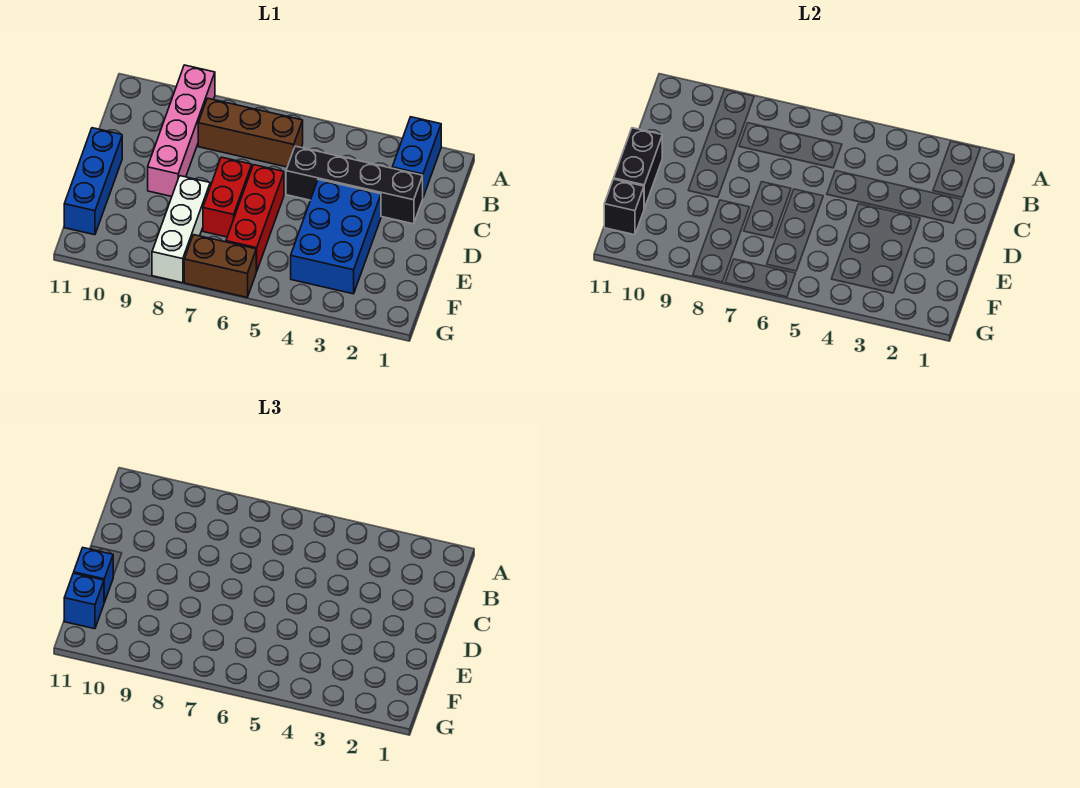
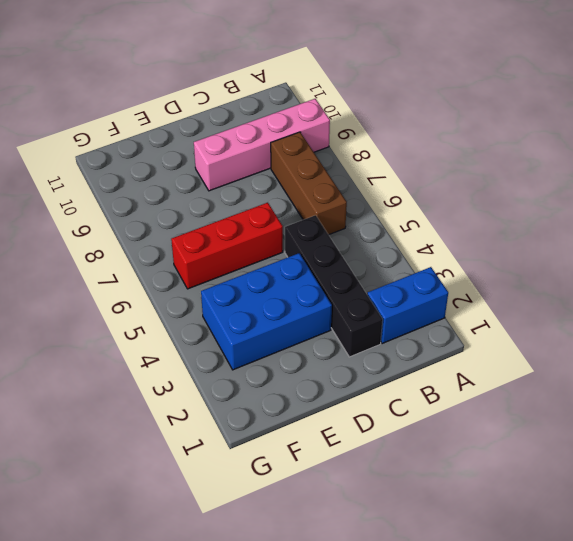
none -> red 1x2 brick [203,157,252,237]
none -> blue 1x3 brick [64,128,122,235]
none -> white 1x3 brick [152,176,210,283]

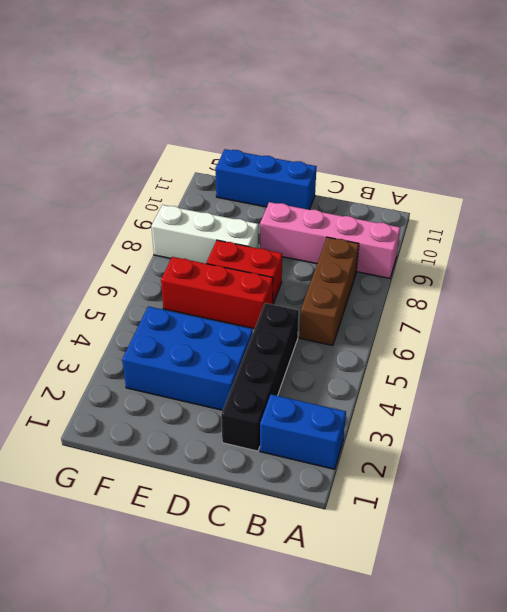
none -> brown 1x2 brick [184,235,257,297]
none -> black 1x2 brick [614,128,662,208]
none -> black 1x1 brick [604,179,644,235]

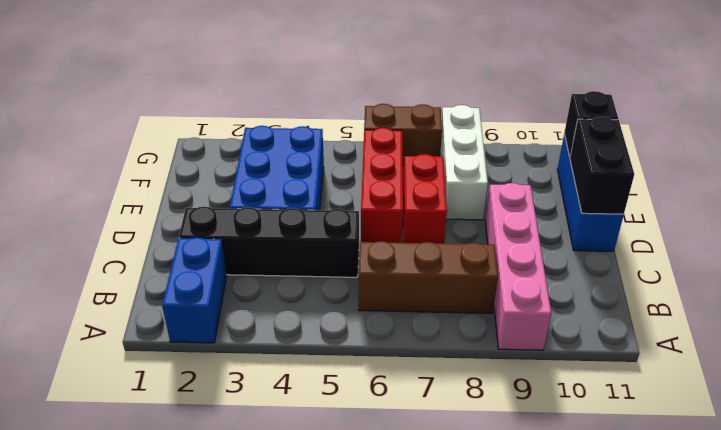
none -> blue 1x1 brick [74,548,113,602]
none -> blue 1x1 brick [64,573,104,629]

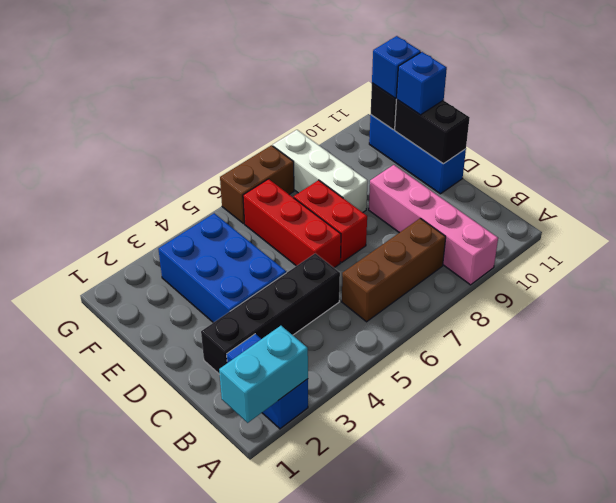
cyan 1x2 brick [219,326,308,423] -> none

